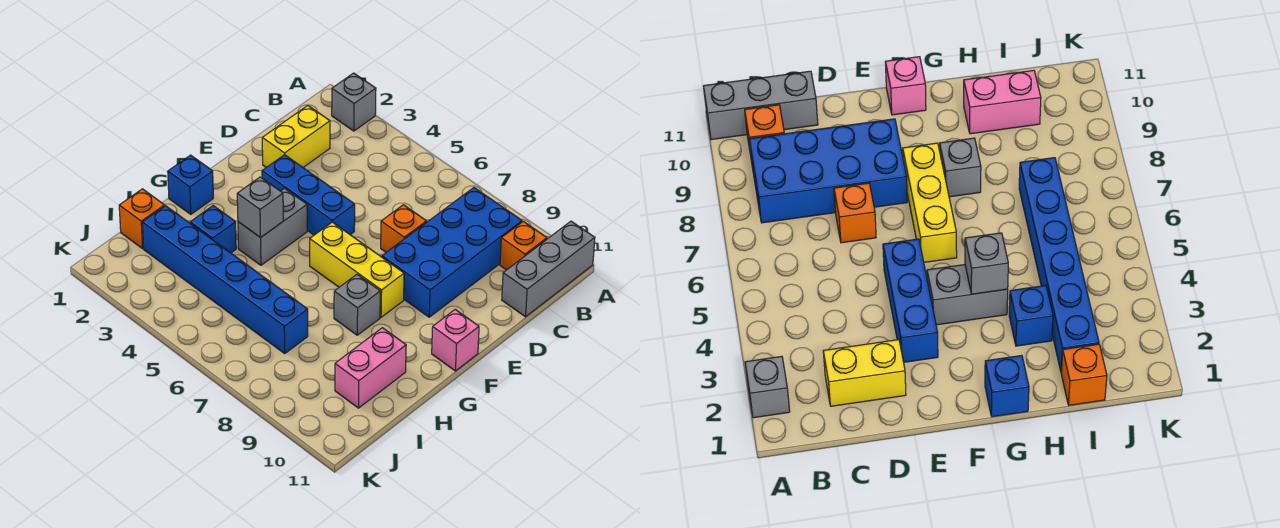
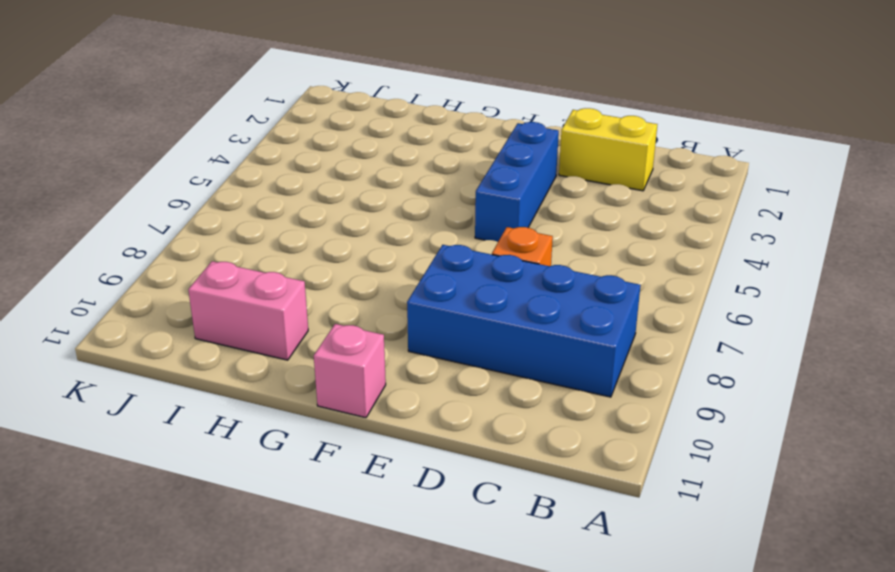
none -> grey 1x1 brick [332,73,376,131]
none -> grey 1x3 brick [502,221,595,317]
none -> orange 1x1 brick [500,221,547,270]

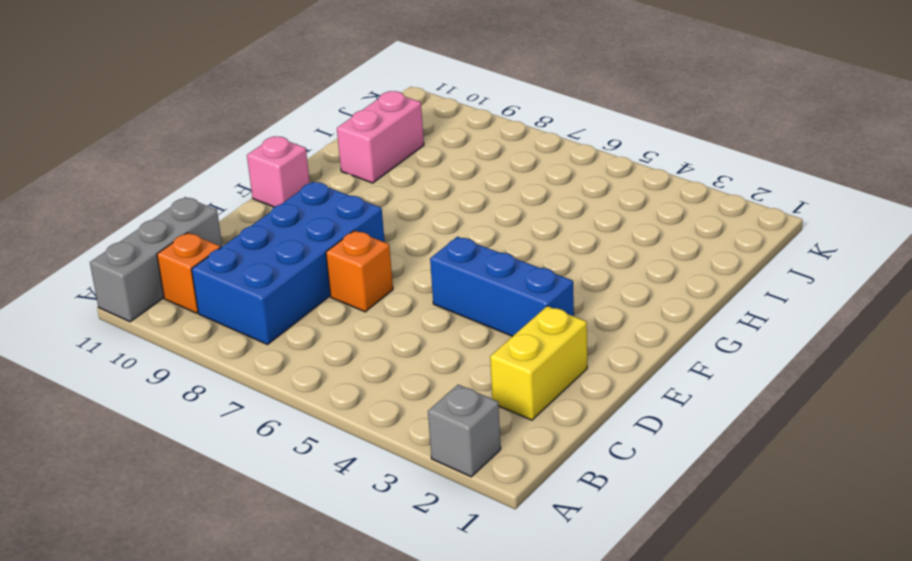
none -> grey 1x2 brick [238,188,307,265]
none -> yellow 1x3 brick [310,222,404,317]
none -> blue 1x1 brick [168,155,213,214]

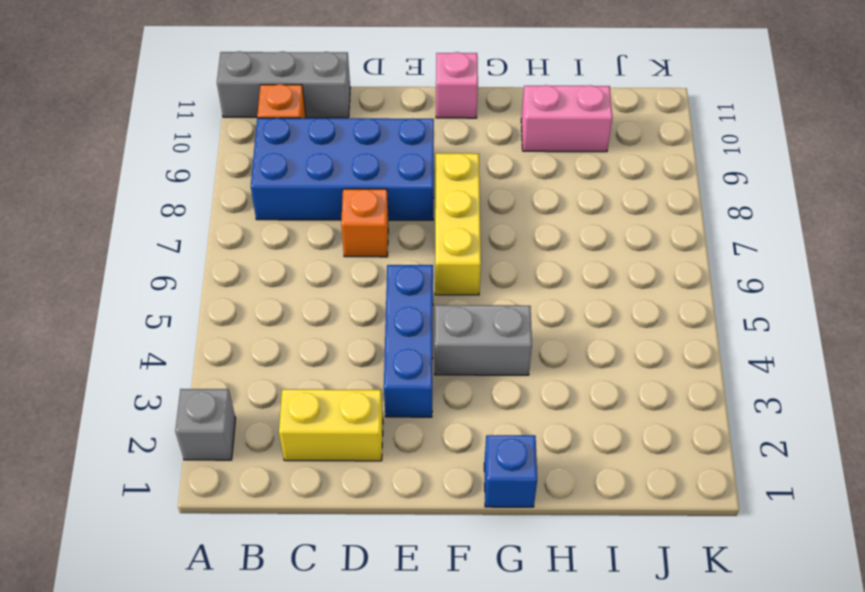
none -> grey 1x1 brick [334,275,380,335]
none -> blue 1x1 brick [190,206,236,253]
none -> orange 1x1 brick [119,189,165,249]

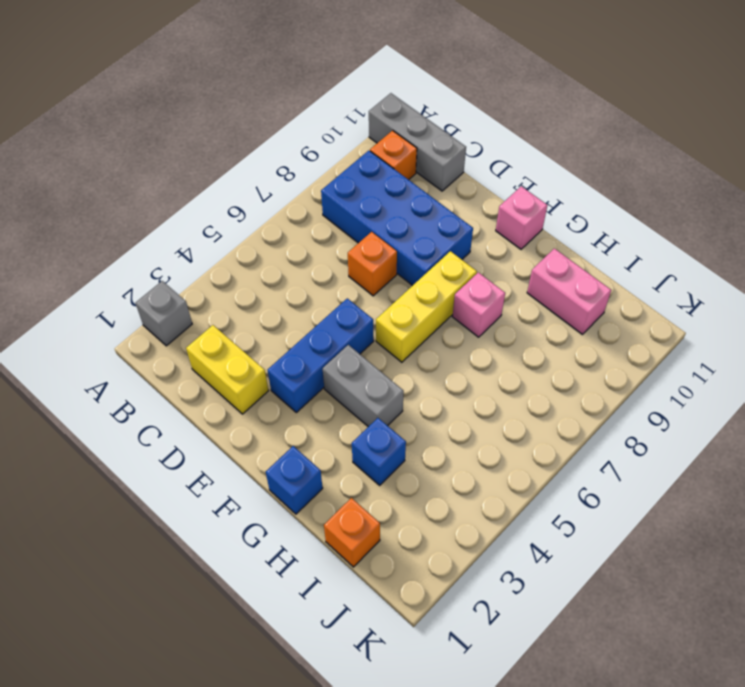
pink 1x1 brick [452,272,505,337] -> grey 1x1 brick [334,275,380,335]
none -> blue 1x6 brick [142,206,308,353]
none -> grey 1x1 brick [237,177,283,238]

